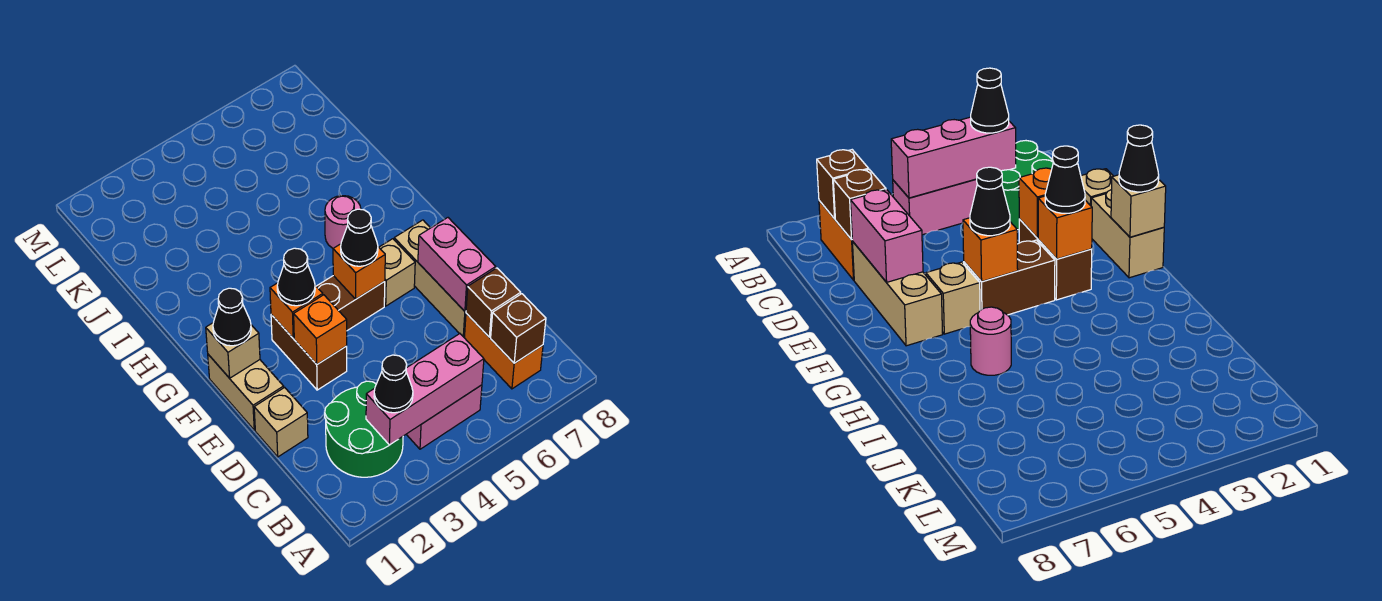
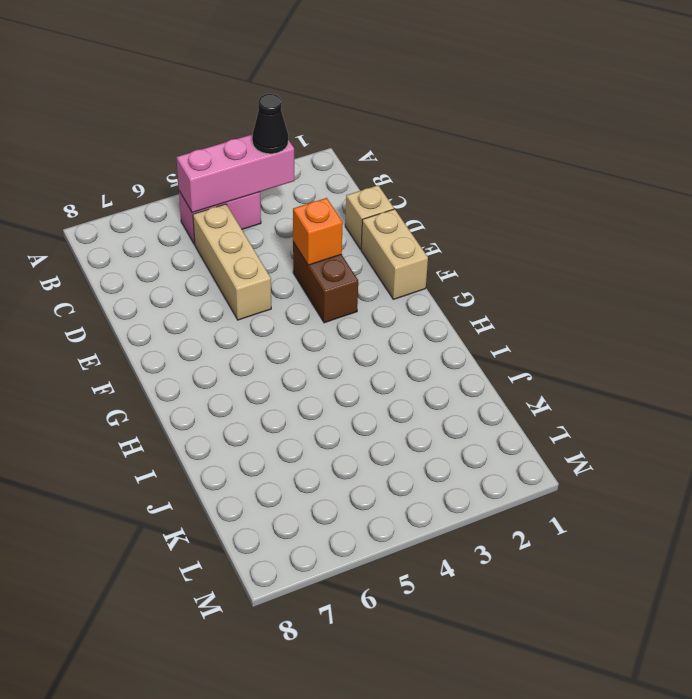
tan 1x3 brick [193,204,271,320] -> tan 1x3 brick moved to [394,220,466,337]
none -> green 2x2 round brick [325,381,403,477]
none -> orange 1x2 brick [464,313,543,389]
none -> brown 1x2 brick [316,276,385,331]

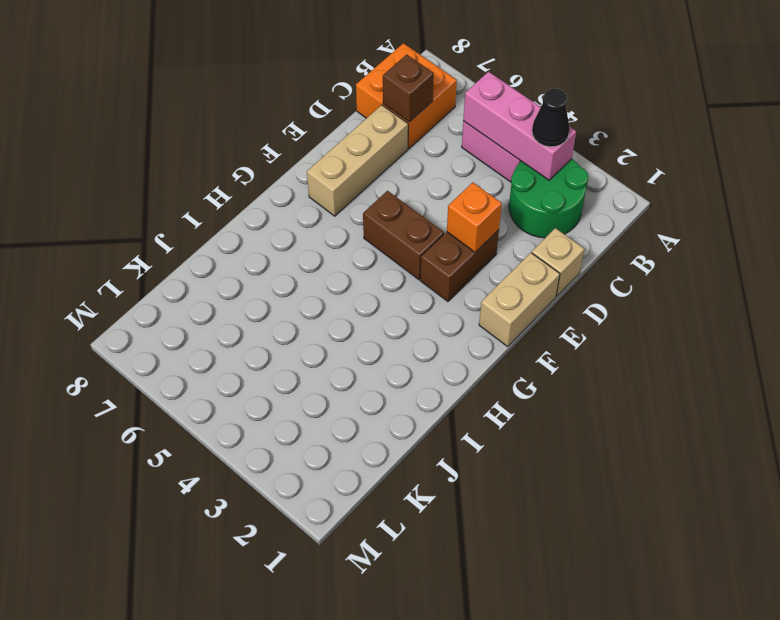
orange 2x2 brick [356,43,457,149] -> orange 1x2 brick [464,313,543,389]
none -> tan 1x1 brick [379,239,415,306]
none -> pink 1x1 round brick [325,196,361,248]
none -> brown 1x1 brick [491,294,546,363]

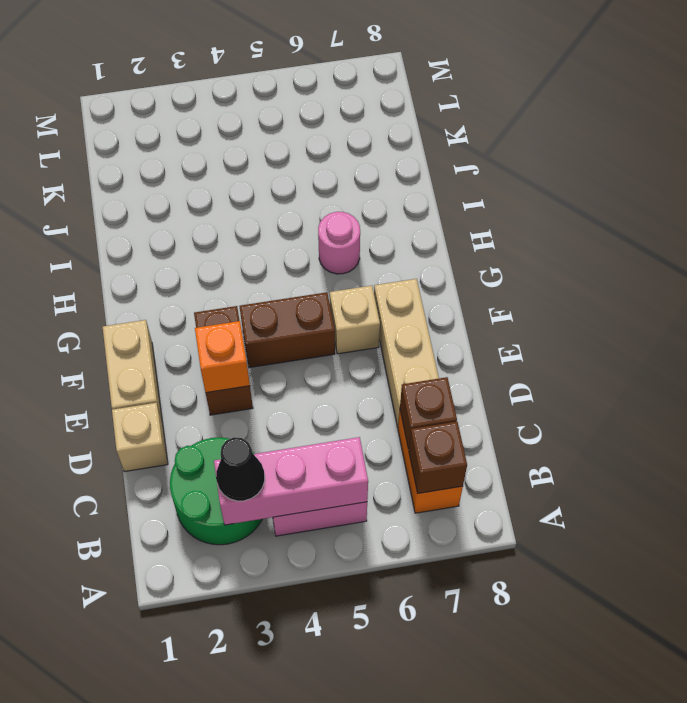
none -> pink 1x2 brick [418,218,496,311]
none -> tan 1x1 brick [206,323,260,378]
none -> orange 1x1 brick [270,283,323,338]

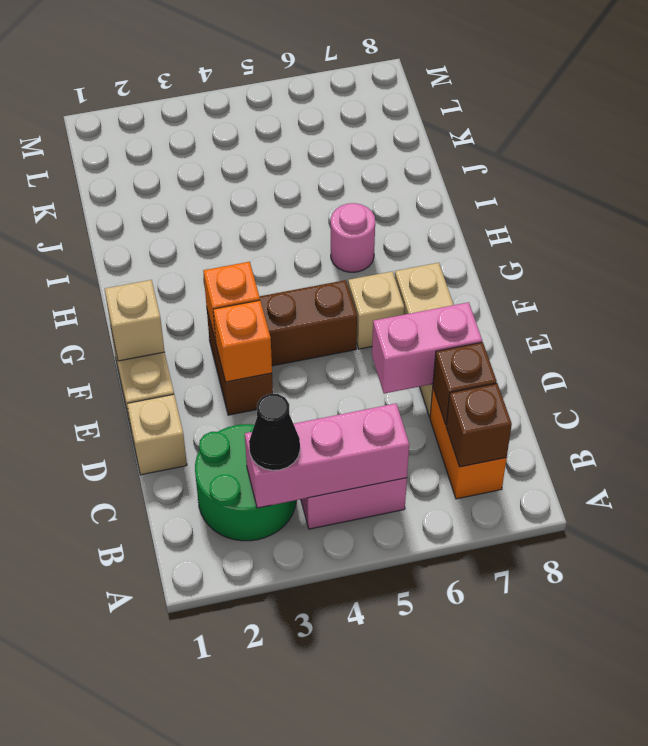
pink 1x2 brick [372,302,482,394] -> pink 1x2 brick turned to [418,218,496,311]
none -> orange 1x1 brick [333,244,385,299]
none -> black 1x1 cone [213,288,251,346]
none -> black 1x1 cone [277,248,315,306]

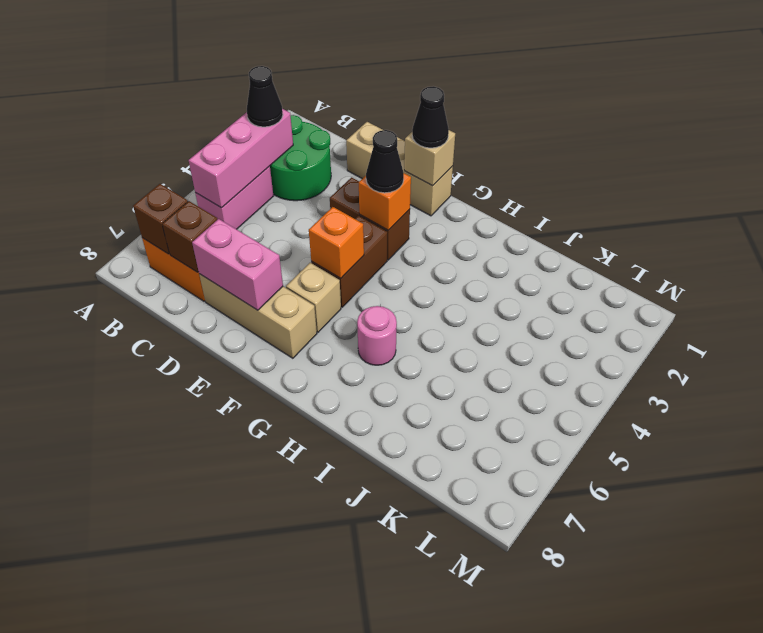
none -> orange 1x1 brick [294,295,347,364]
none -> black 1x1 cone [341,209,378,266]

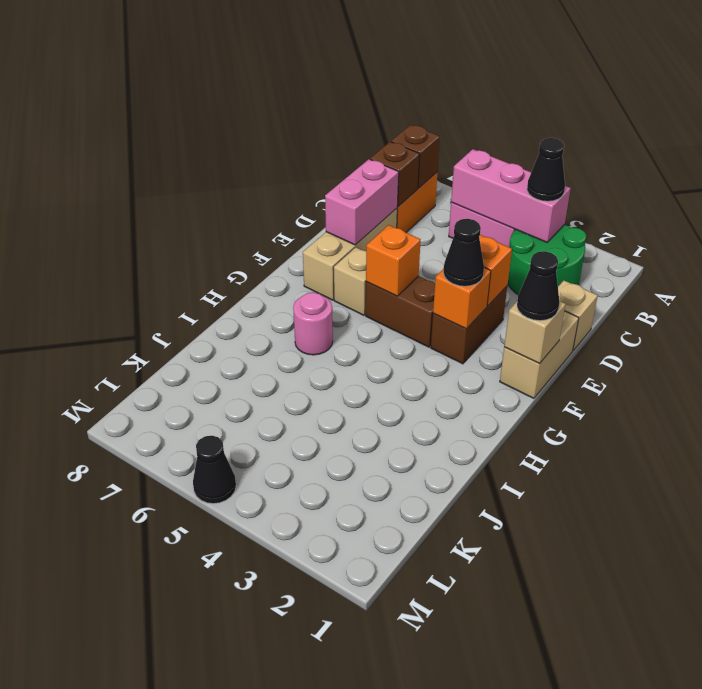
black 1x1 cone [193,436,236,504] -> black 1x1 cone moved to [341,209,378,266]

